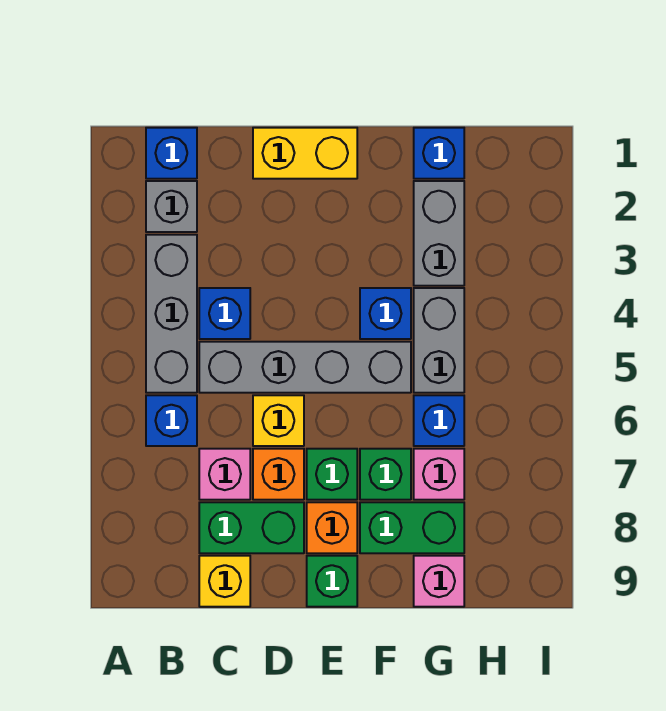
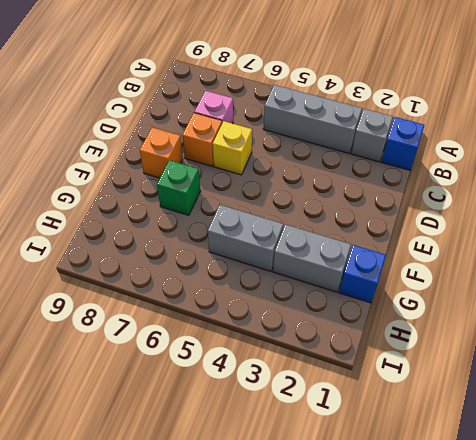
none -> blue 1x1 brick [146,395,197,446]
none -> blue 1x1 brick [199,288,250,339]
none -> grey 1x4 brick [199,342,411,393]

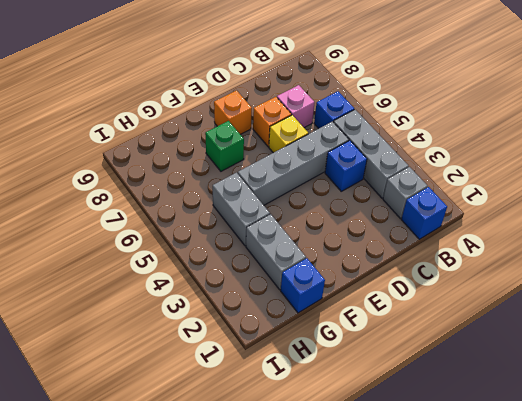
none -> green 1x2 brick [199,502,304,553]
none -> yellow 1x1 brick [199,556,250,607]
none -> yellow 1x2 brick [253,128,357,179]

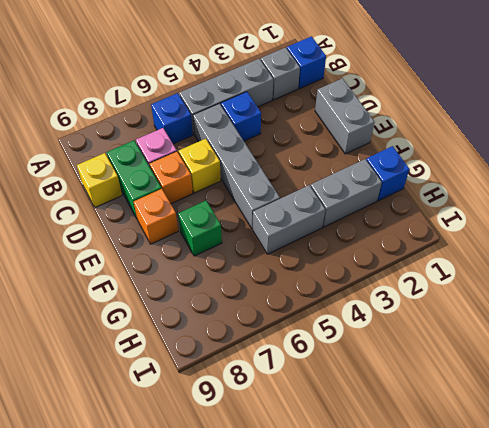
grey 1x2 brick [315,78,375,154] -> yellow 1x2 brick [253,128,357,179]
none -> green 1x1 brick [307,449,357,500]
none -> green 1x1 brick [307,556,357,607]
none -> blue 1x1 brick [360,288,411,339]

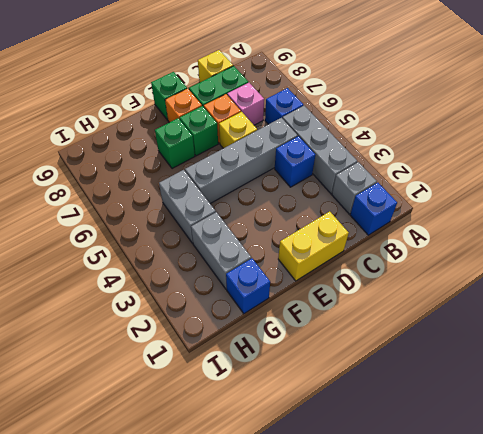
none -> blue 1x1 brick [360,288,411,339]
none -> green 1x2 brick [360,502,464,553]
none -> blue 1x1 brick [414,395,464,446]

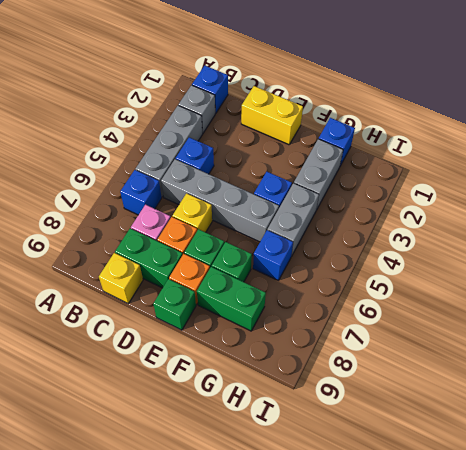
none -> pink 1x1 brick [414,449,464,500]
none -> pink 1x1 brick [414,556,464,607]

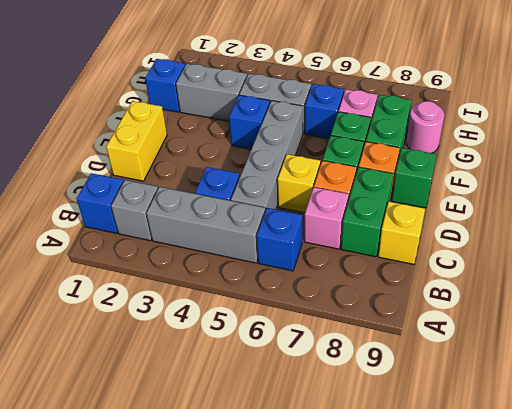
pink 1x1 round brick [407,101,444,153] -> pink 1x1 brick [414,556,464,607]

